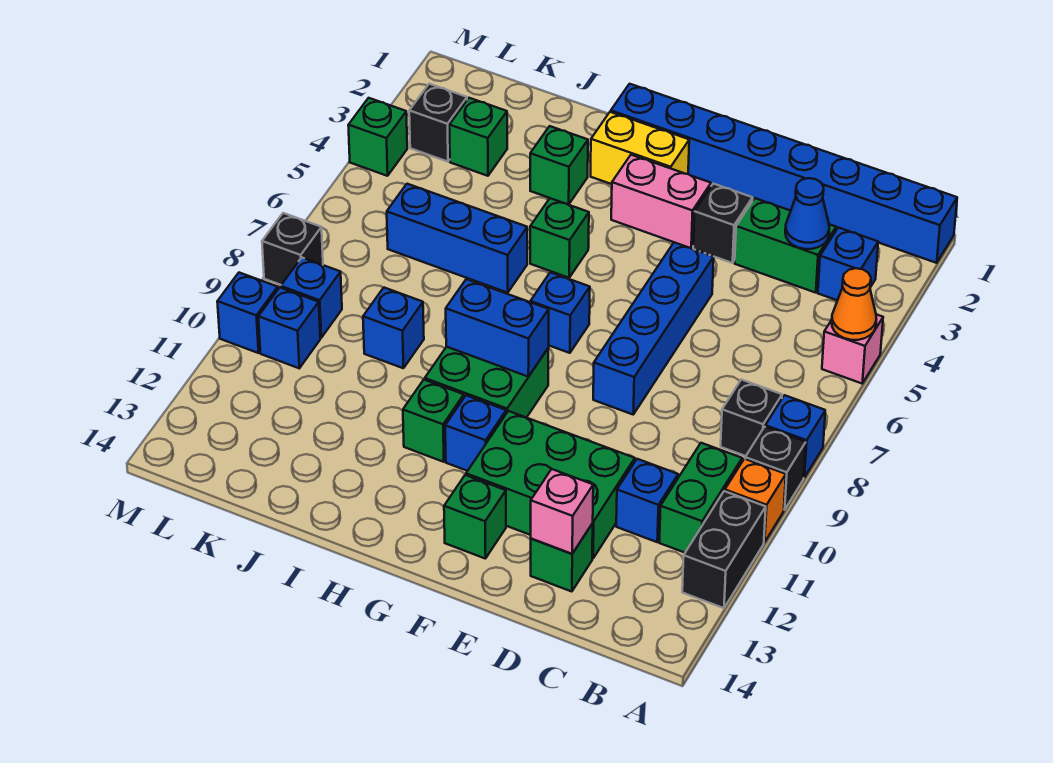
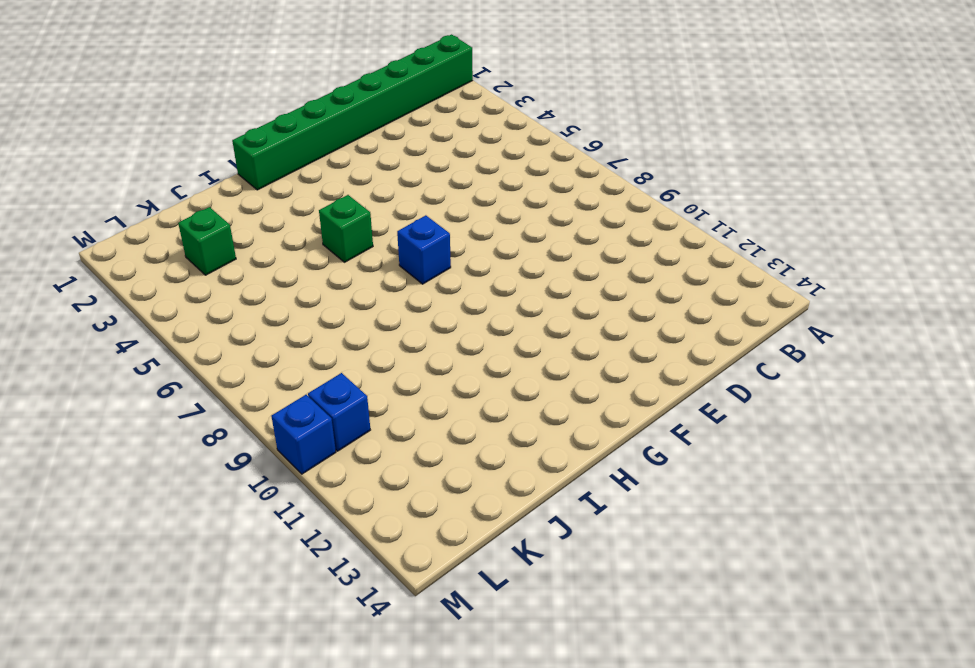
green 1x8 brick [232,34,473,190] -> blue 1x8 brick [611,84,957,263]
none -> pink 1x1 brick [822,314,883,383]
none -> blue 1x1 brick [765,395,825,477]
none -> black 1x1 brick [745,427,806,510]
none -> orange 1x1 brick [725,459,786,542]

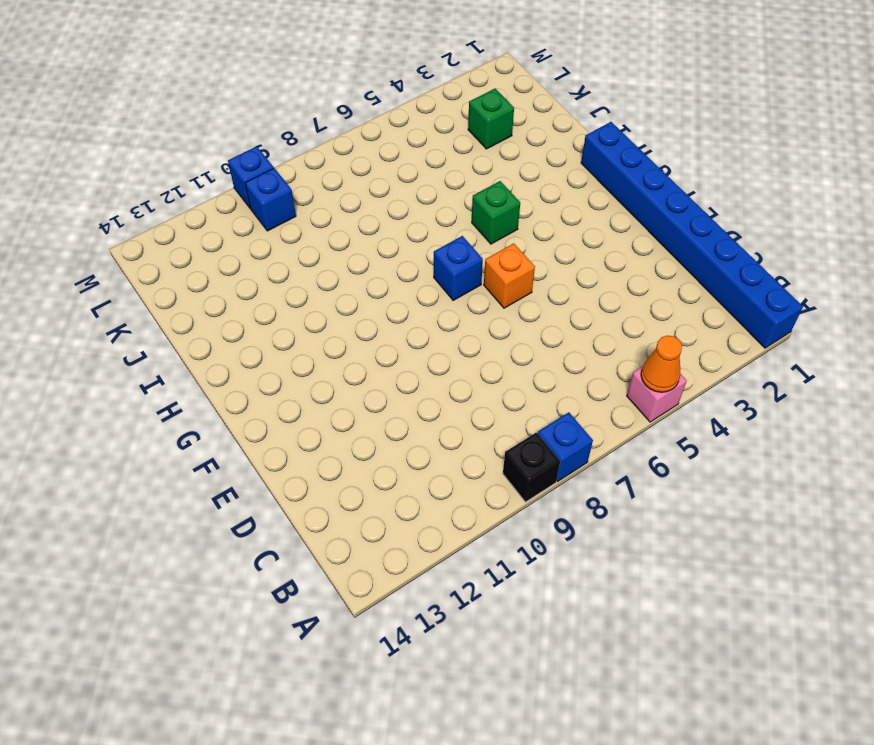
orange 1x1 brick [484,243,535,308] -> orange 1x1 brick moved to [725,459,786,542]
none -> black 1x2 brick [682,491,766,608]
none -> blue 1x1 brick [818,228,878,300]
none -> black 1x1 brick [721,380,782,456]
none -> green 1x2 brick [659,443,742,553]

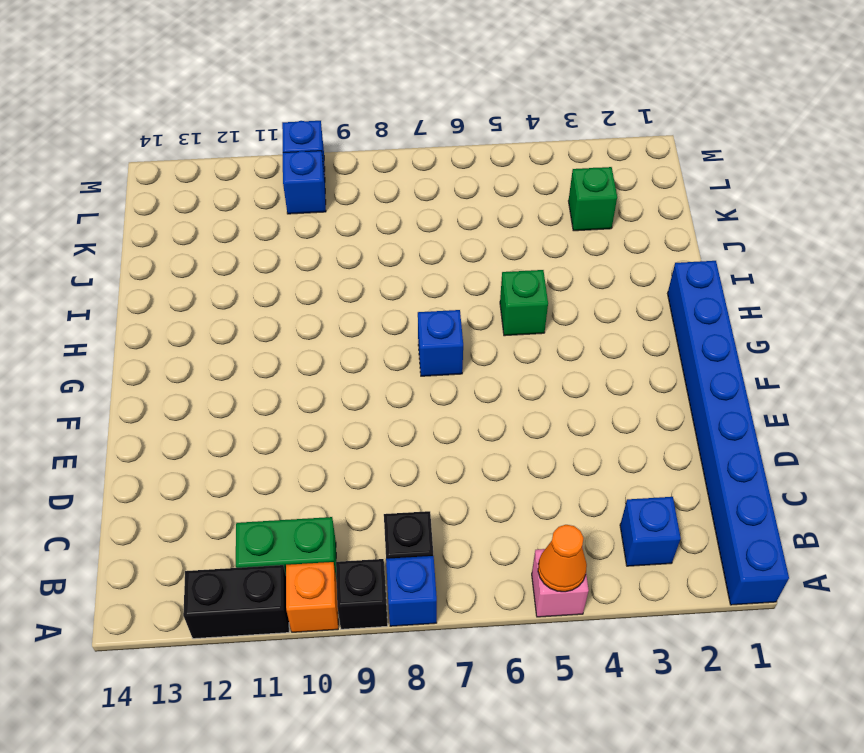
none -> green 1x2 brick [735,198,836,293]
none -> blue 1x1 brick [616,459,678,542]
none -> green 2x3 brick [466,411,635,559]
none -> green 1x1 brick [531,523,593,592]

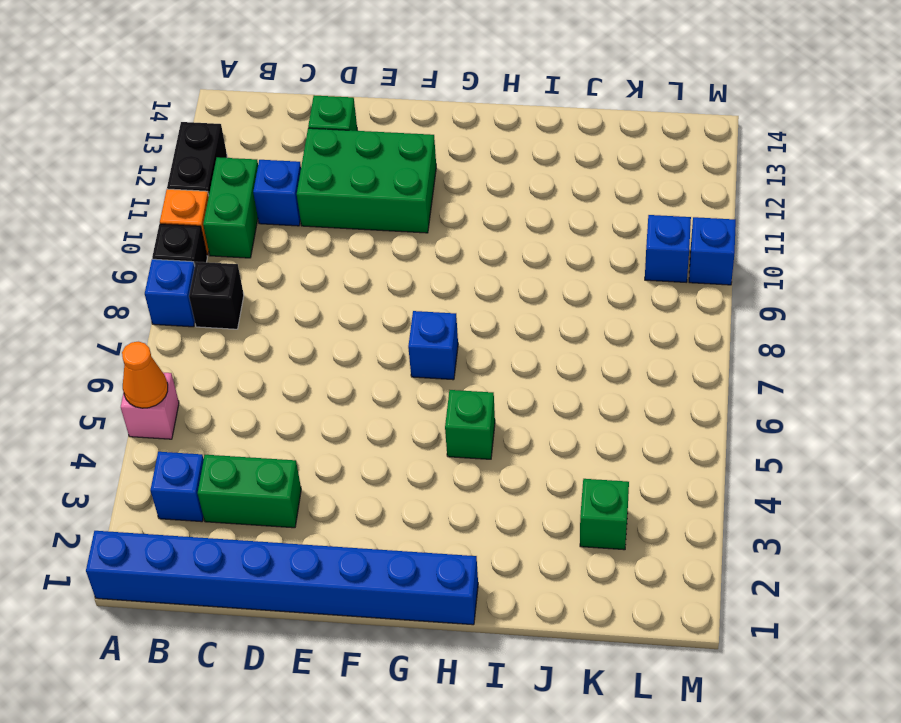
none -> black 1x1 brick [693,184,753,263]
none -> blue 1x4 brick [593,242,714,414]
none -> pink 1x2 brick [611,155,711,248]
none -> green 1x1 brick [444,475,506,559]

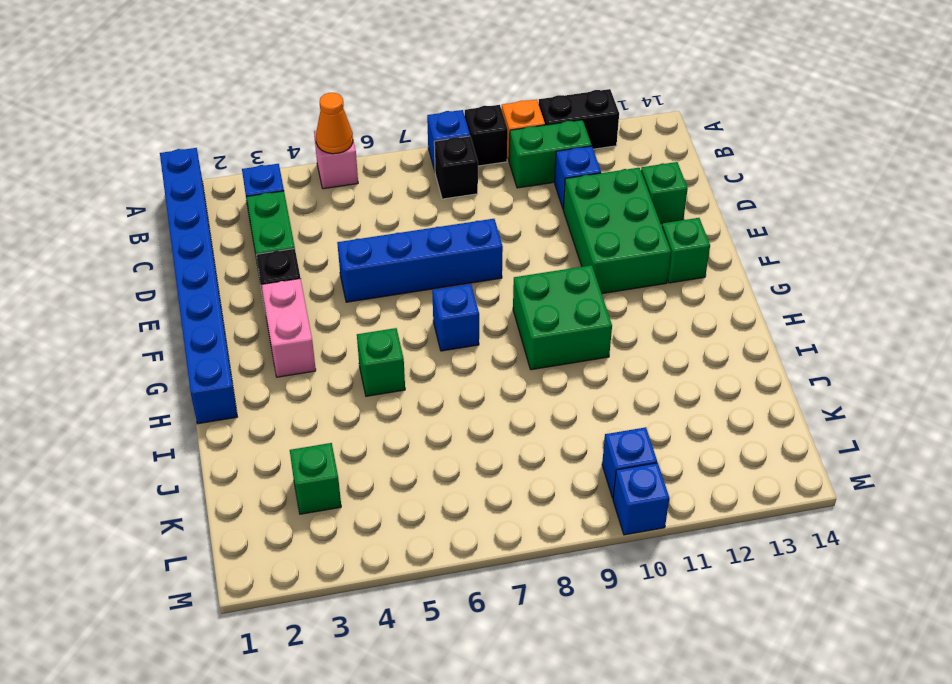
none -> yellow 1x2 brick [591,112,689,184]
none -> blue 1x1 brick [445,395,506,471]
none -> green 1x1 brick [403,380,464,462]
none -> green 1x1 brick [530,126,588,205]

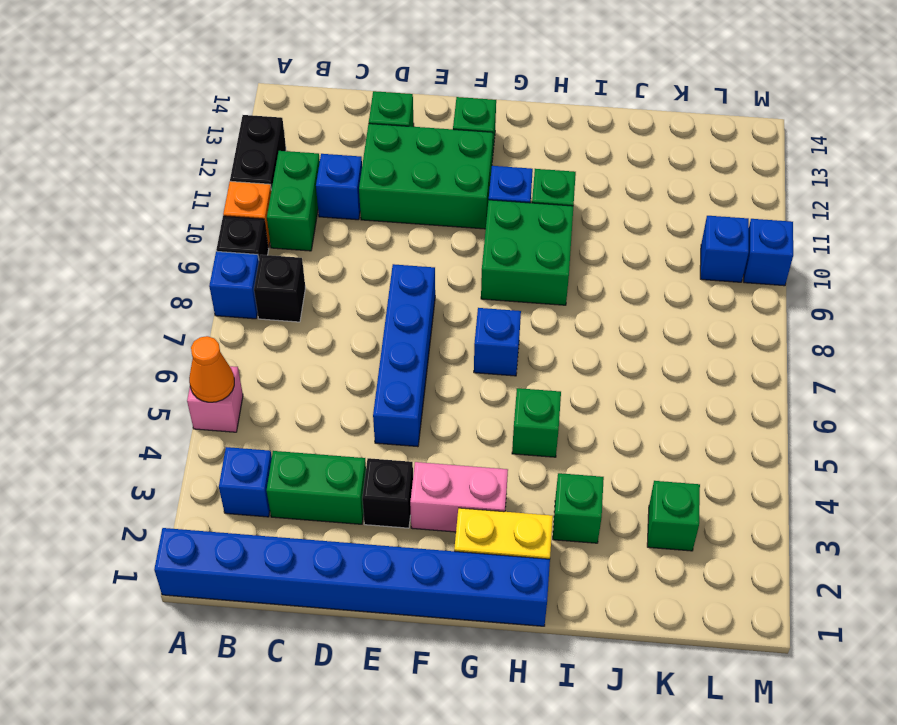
none -> blue 1x3 brick [387,184,527,293]
none -> blue 1x1 brick [363,288,424,368]
none -> black 1x1 brick [409,84,467,162]
none -> blue 1x1 brick [281,258,342,338]

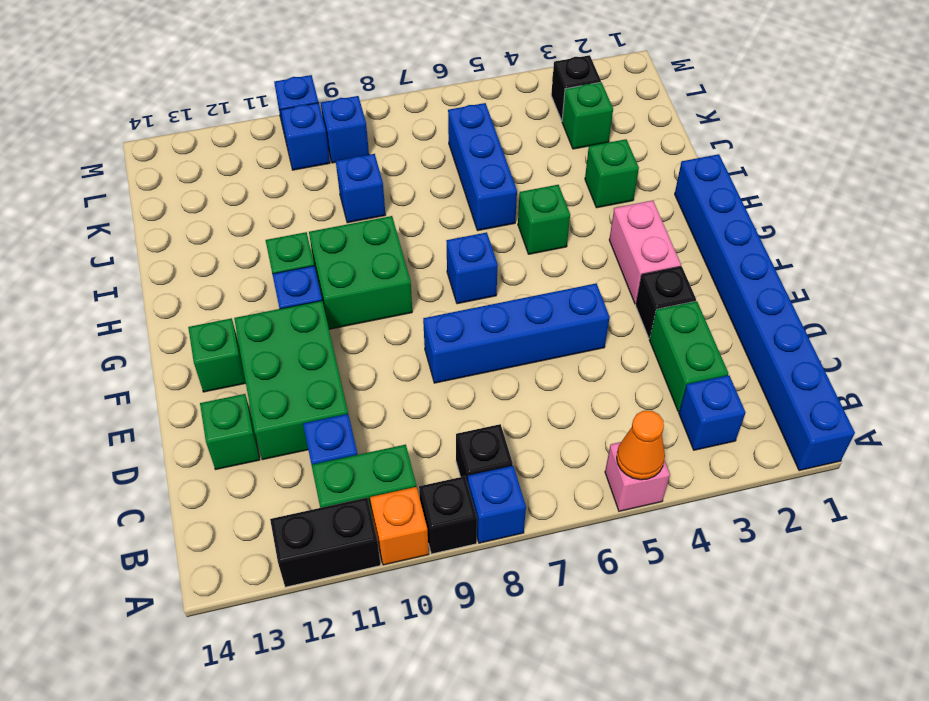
none -> yellow 1x2 brick [591,112,689,184]
none -> green 1x1 brick [348,98,407,176]
none -> black 1x1 brick [262,213,323,285]
none -> blue 1x1 cone [785,178,829,249]

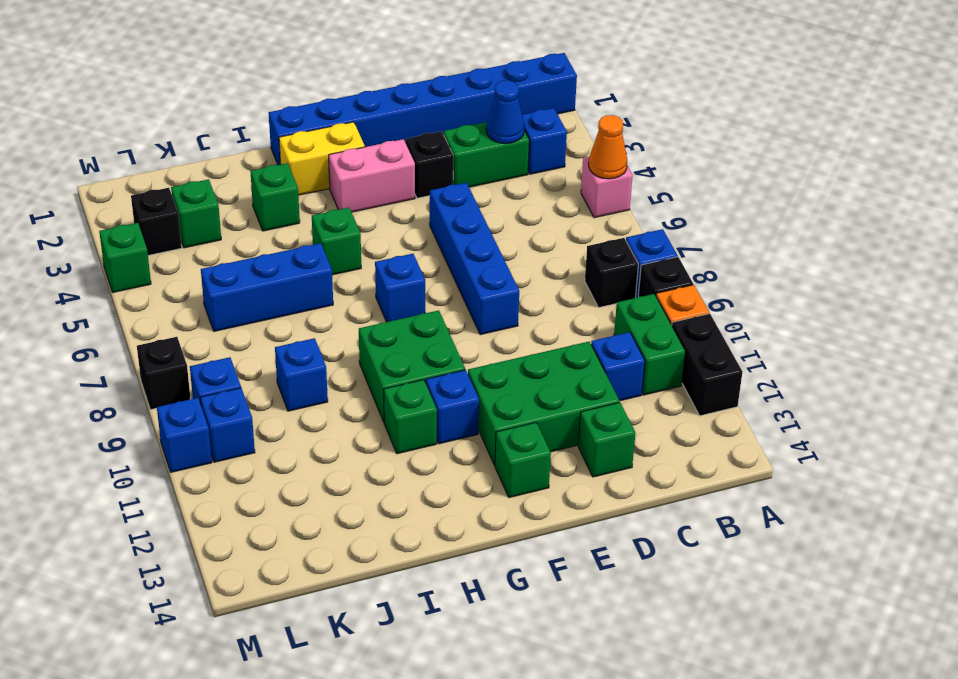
none -> pink 1x1 brick [531,469,593,554]
none -> blue 1x2 brick [446,279,549,377]

